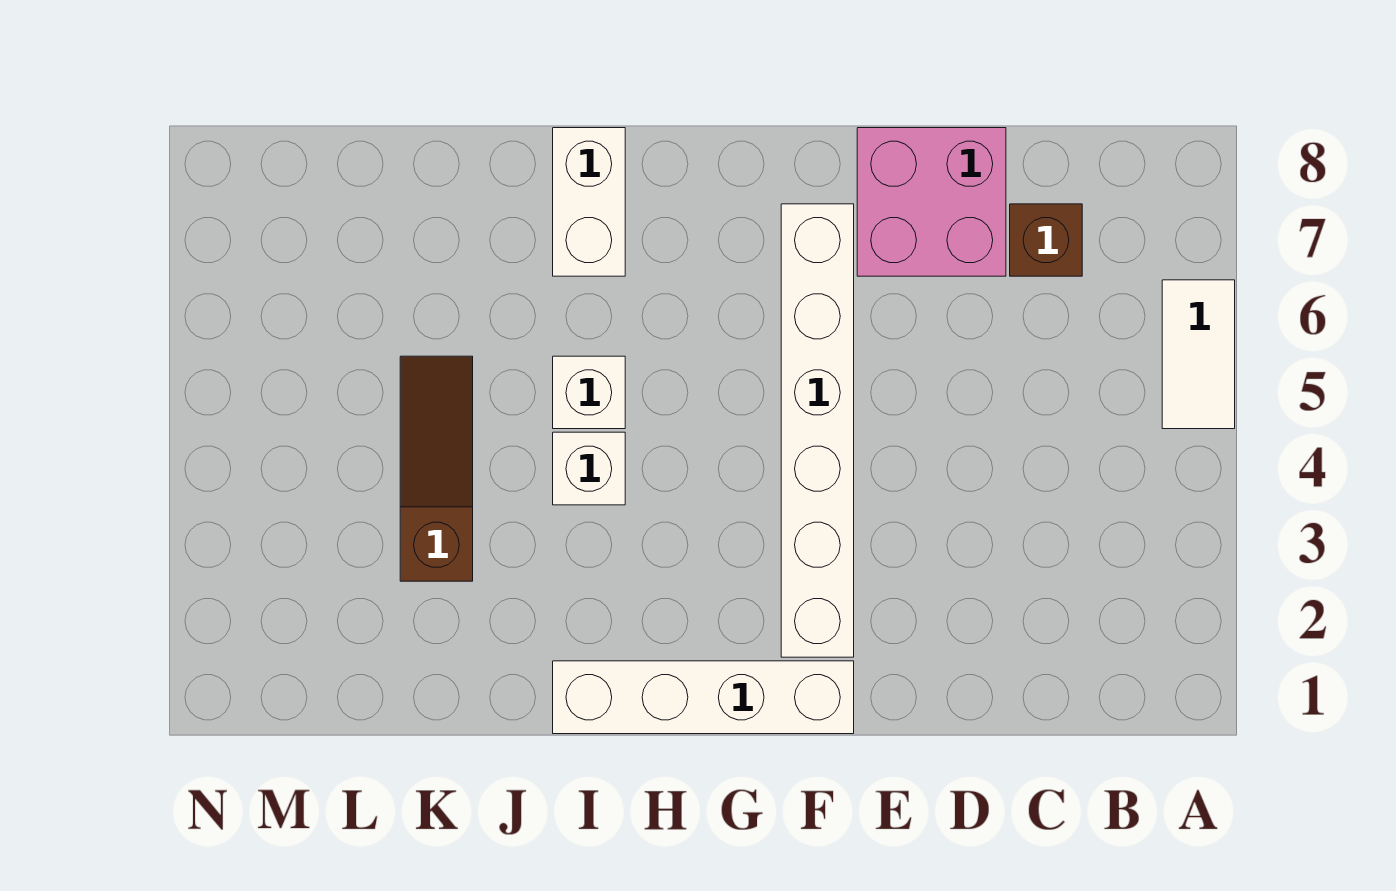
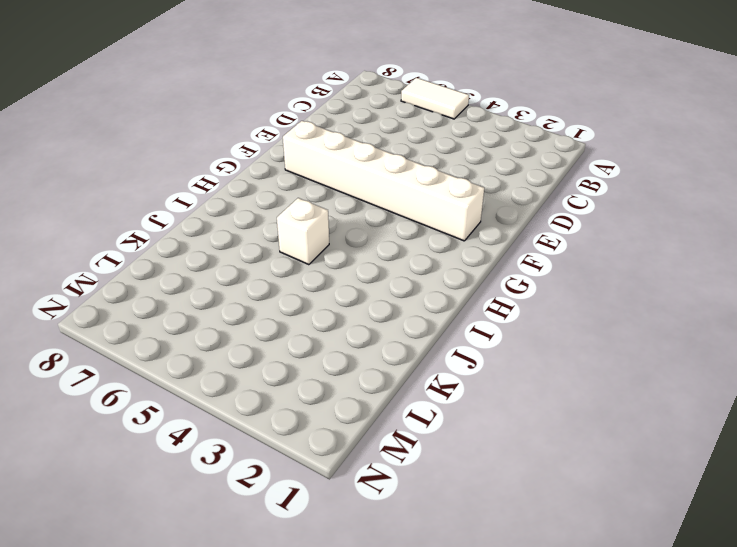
none -> brown 1x1 brick [1010,204,1082,276]
none -> pink 2x2 brick [857,128,1006,276]

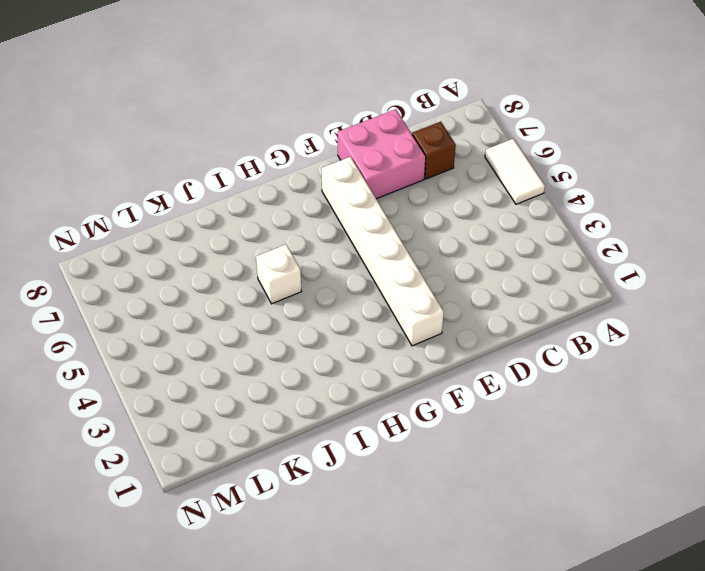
none -> white 1x4 brick [553,661,854,734]
none -> white 1x1 brick [553,432,625,505]

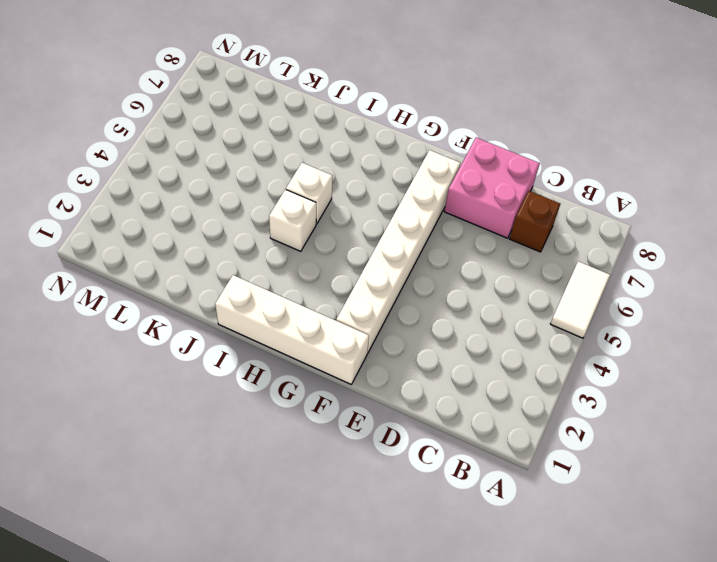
none -> white 1x2 brick [553,128,625,276]
none -> brown 1x3 slope [400,356,473,581]

